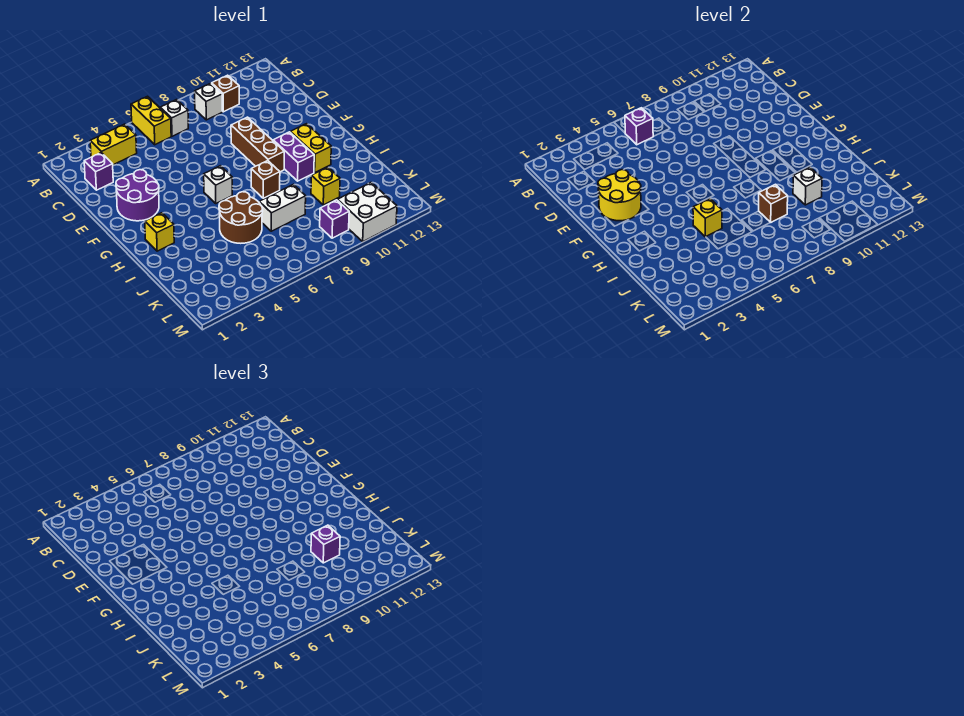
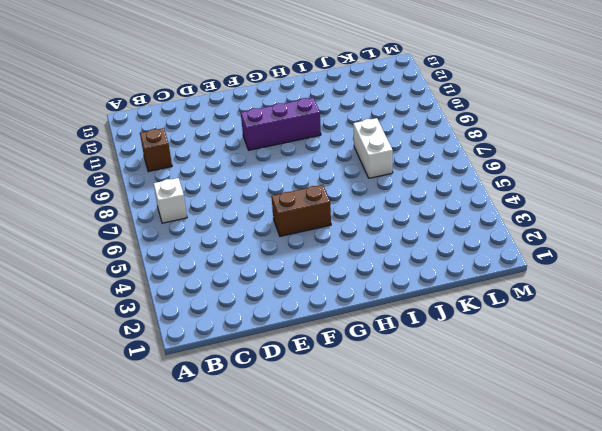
brown 1x2 brick [271,185,331,236] -> none
purple 1x3 brick [241,98,321,150] -> purple 1x2 brick [273,132,314,181]
none -> yellow 1x2 brick [131,96,171,145]
none -> yellow 1x2 brick [90,124,137,165]
none -> white 1x1 brick [195,83,222,120]

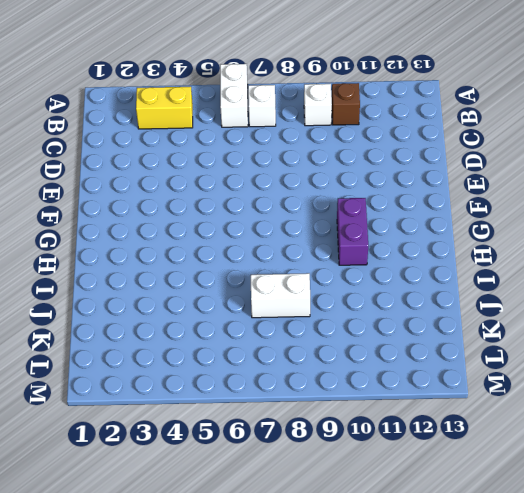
white 1x2 brick [220,64,248,127] -> yellow 1x2 brick [131,96,171,145]
none -> purple 1x1 brick [84,153,113,190]
none -> purple 2x2 round brick [116,170,159,221]
none -> brown 1x3 brick [231,117,284,172]

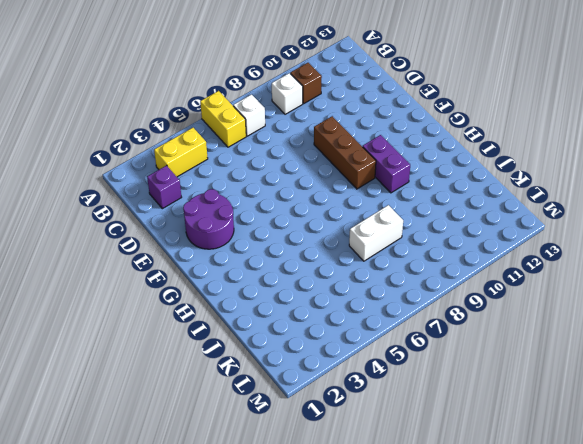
none -> white 1x1 brick [204,166,232,203]
none -> yellow 1x2 brick [290,124,331,172]
none -> yellow 1x1 brick [145,213,174,251]

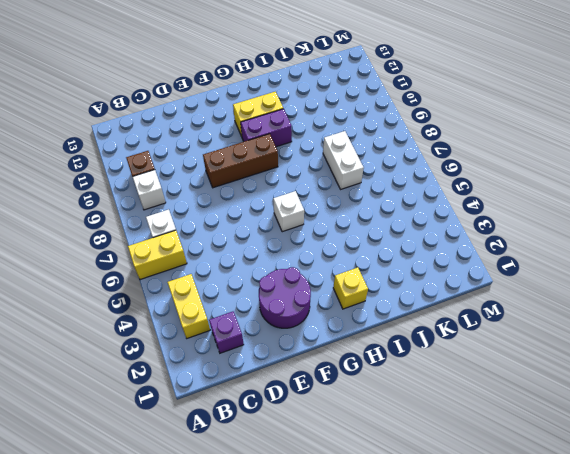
none -> brown 1x1 brick [251,161,280,198]
none -> brown 2x2 round brick [219,192,263,243]
none -> yellow 1x1 brick [311,167,340,205]

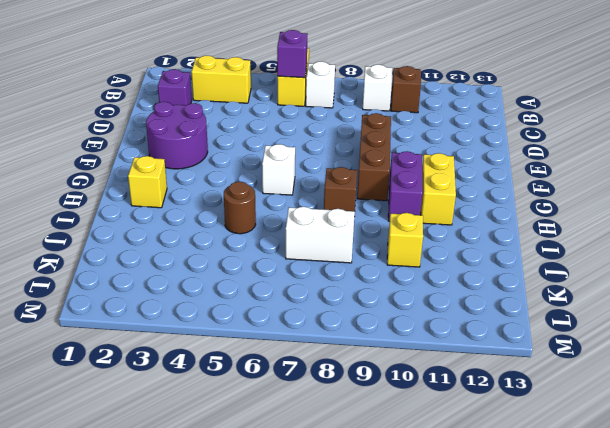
brown 1x1 round brick [224,182,256,234] -> brown 2x2 round brick [219,192,263,243]
none -> purple 1x1 brick [320,200,349,238]
none -> white 2x2 brick [337,183,397,241]
none -> yellow 2x2 round brick [598,170,641,221]

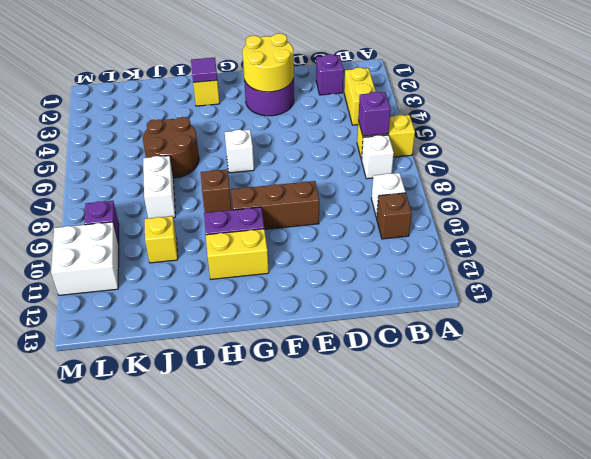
purple 1x1 tile [191,58,217,82] -> none
none -> yellow 1x1 brick [693,199,722,237]
none -> brown 1x1 brick [759,184,788,222]
none -> white 1x1 brick [793,167,822,205]

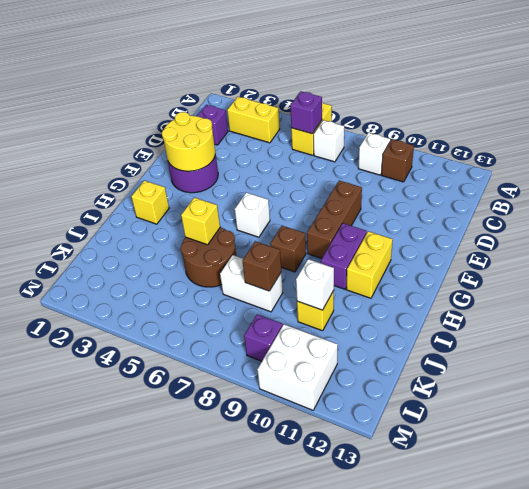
none -> purple 1x1 brick [311,525,340,563]

